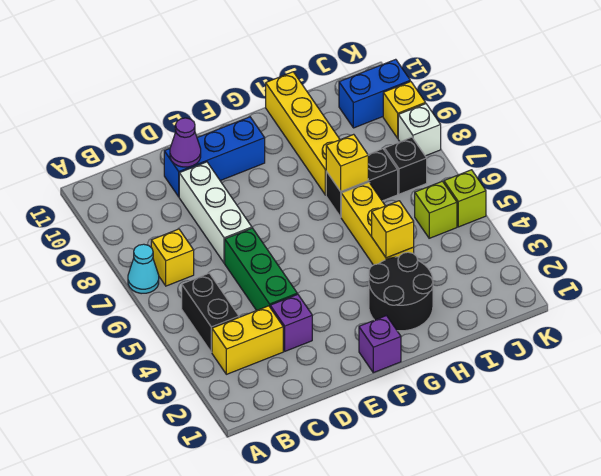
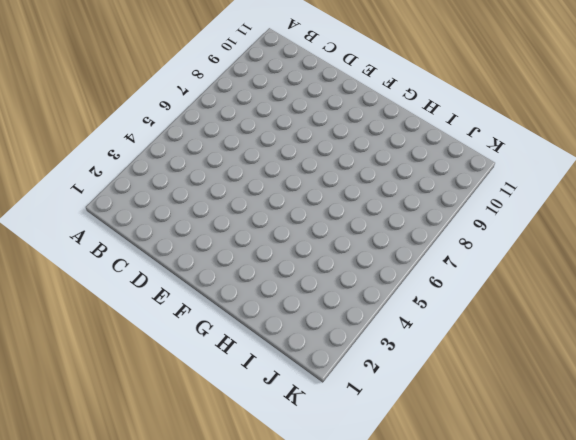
none -> cyan 1x1 cone [128,244,159,294]
none -> yellow 1x2 brick [212,306,283,374]
none -> black 1x2 brick [182,273,239,352]

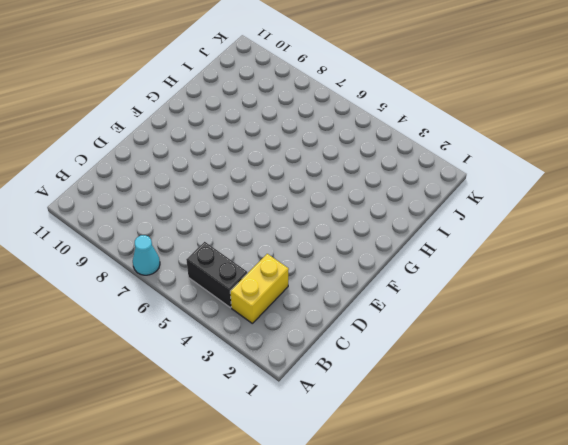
none -> yellow 1x1 brick [151,229,194,286]
none -> purple 1x1 brick [270,294,312,351]
none -> green 1x3 brick [225,228,297,310]

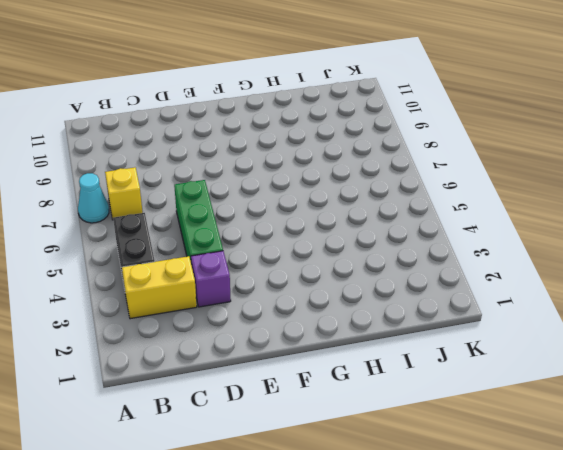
none -> white 1x3 brick [179,162,252,263]
none -> blue 1x3 brick [164,117,265,197]
none -> purple 1x1 brick [359,316,401,373]

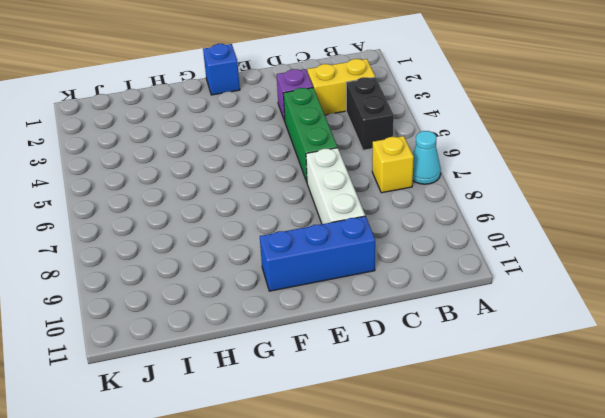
blue 1x1 brick [203,44,240,95] -> purple 1x1 brick [359,316,401,373]
none -> black 2x2 round brick [369,252,433,331]
none -> yellow 1x3 brick [341,182,414,265]
none -> black 1x2 brick [326,149,398,217]

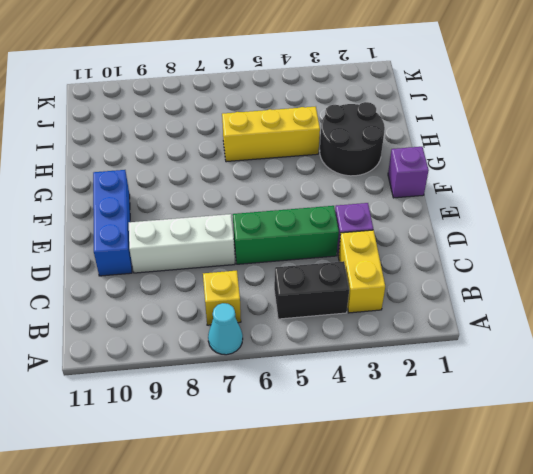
none -> black 1x2 brick [326,149,398,217]
none -> yellow 1x4 brick [266,72,340,195]
none -> lime 1x1 brick [415,181,457,238]

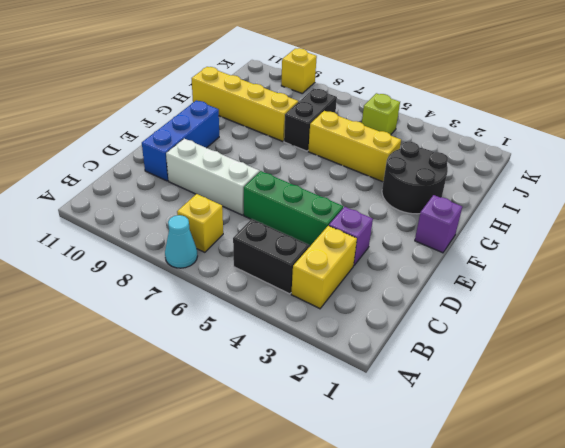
none -> black 1x1 brick [384,137,427,194]
none -> blue 1x2 brick [339,59,410,128]
none -> lime 1x1 brick [444,170,486,227]

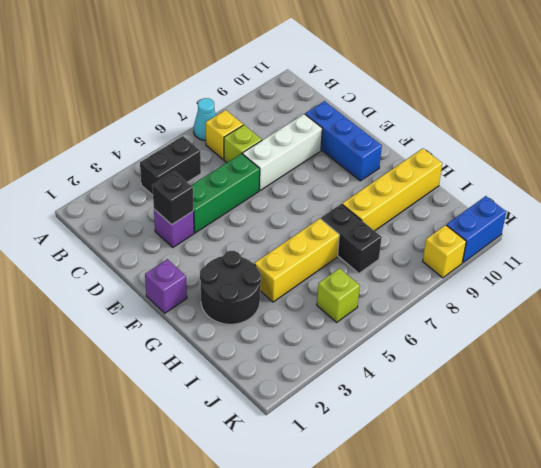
lime 1x1 brick [224,125,262,162] -> lime 1x1 brick moved to [444,170,486,227]
black 1x1 brick [152,171,193,225] -> black 1x1 brick moved to [384,137,427,194]
blue 1x2 brick [446,196,506,263] -> blue 1x2 brick turned to [339,59,410,128]
none -> yellow 1x2 brick [212,306,283,374]
none -> white 1x1 brick [398,104,441,156]
none -> purple 1x1 cone [170,118,201,167]

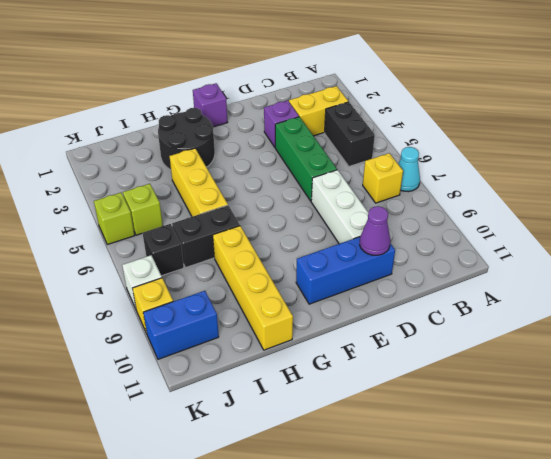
none -> yellow 1x1 brick [372,201,414,258]
none -> yellow 1x1 brick [326,134,368,191]

